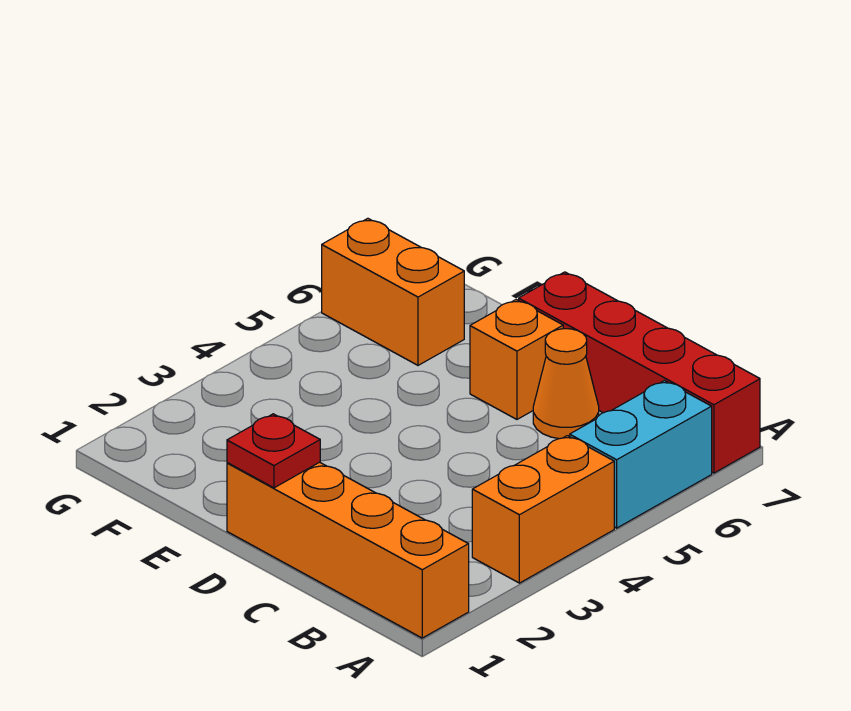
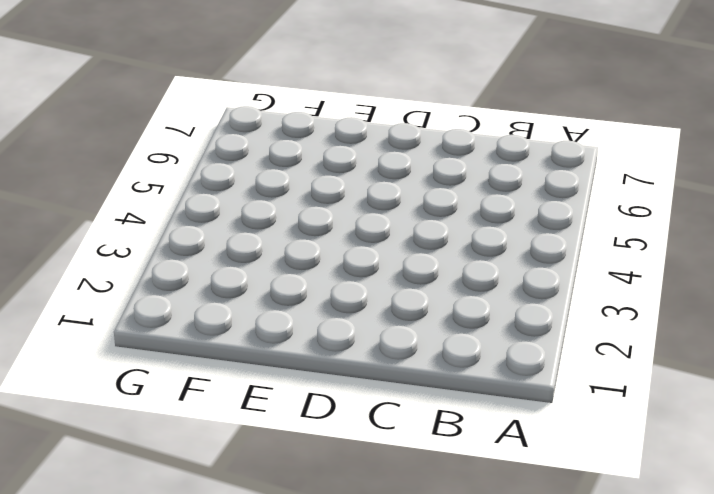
none -> orange 1x4 brick [227,462,469,638]
none -> orange 1x2 brick [472,436,614,583]

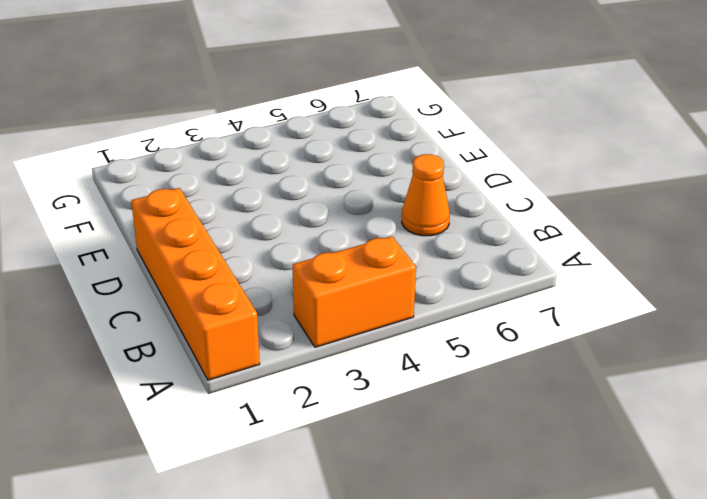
none -> cyan 1x2 brick [570,381,712,528]
none -> red 1x4 brick [519,272,760,473]

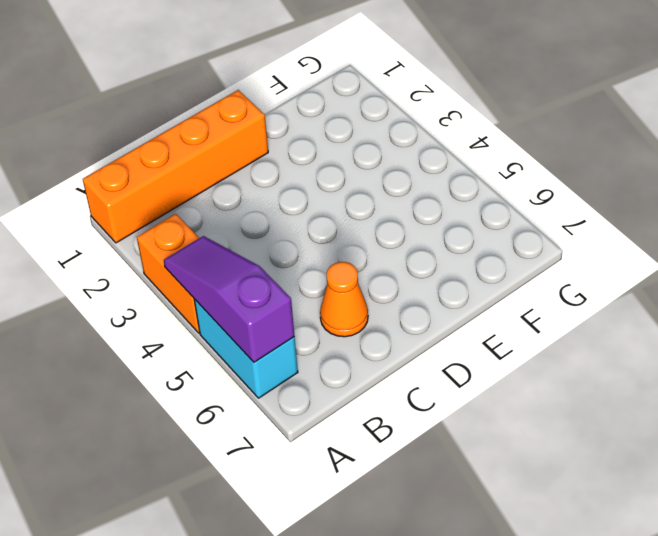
purple 1x3 slope [164,236,294,362] -> none
none -> red 1x4 brick [519,272,760,473]
none -> orange 1x1 brick [470,300,563,419]

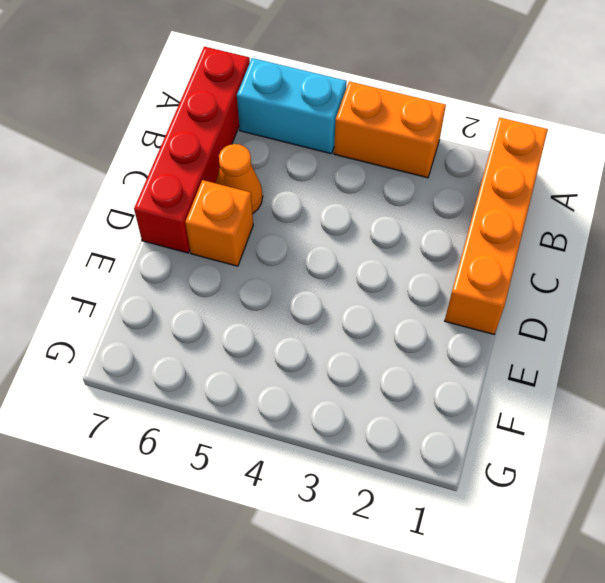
none -> orange 1x2 brick [322,218,464,365]
none -> red 1x1 plate [227,414,320,488]

